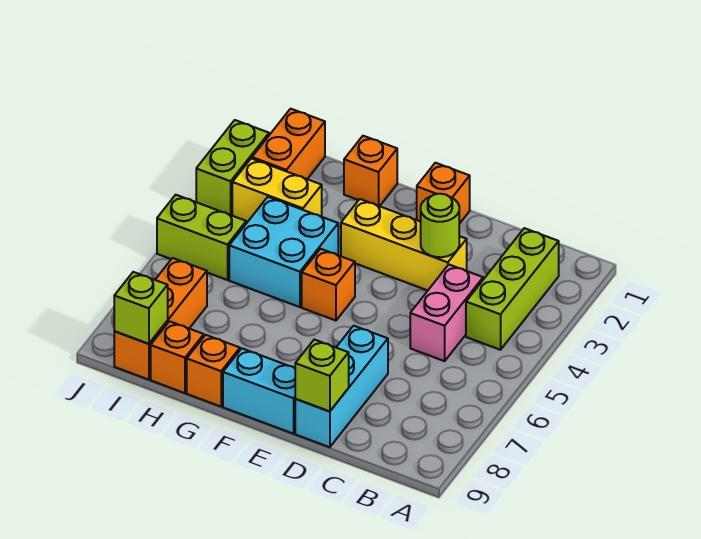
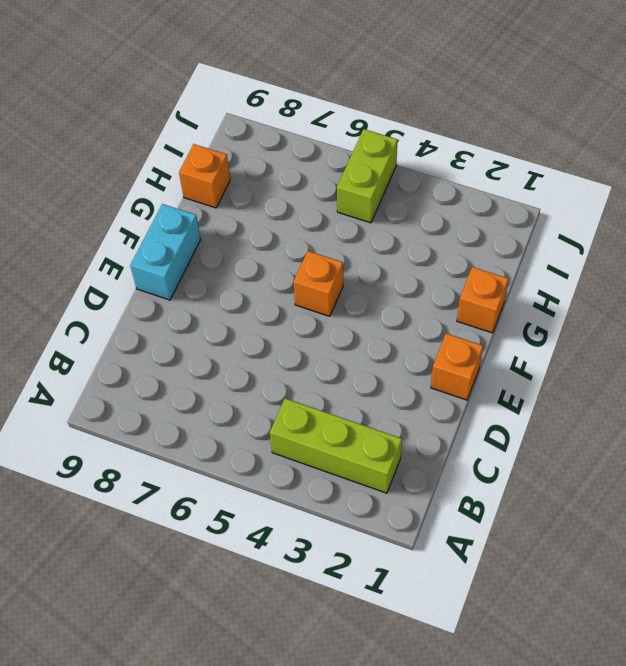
none -> pink 1x2 brick [410,265,483,361]
none -> yellow 1x3 brick [341,199,467,290]
none -> cyan 1x3 brick [295,326,388,447]

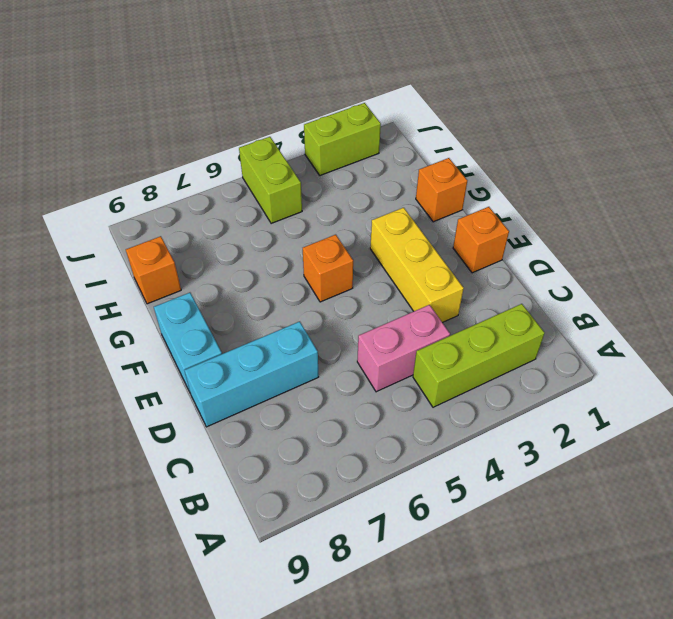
none -> cyan 2x2 brick [229,197,338,307]
none -> orange 1x1 brick [187,335,240,407]
none -> yellow 1x2 brick [232,158,322,223]

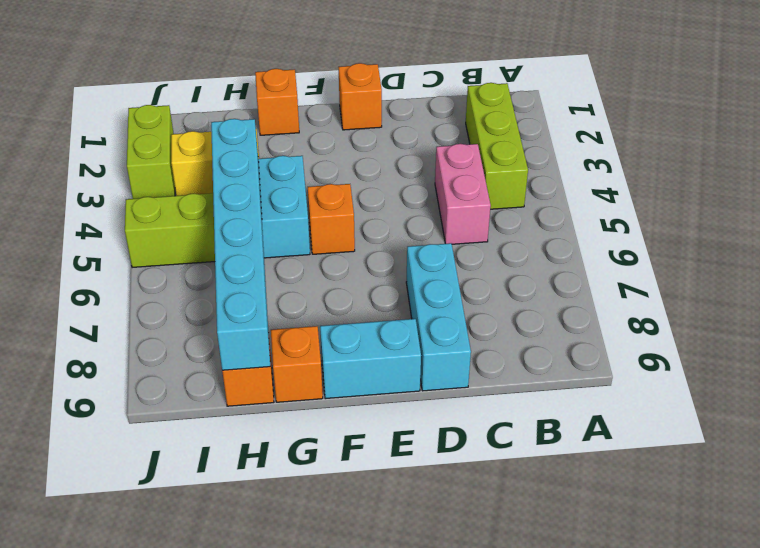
cyan 1x6 brick [211,119,270,370] -> none
none -> yellow 1x3 brick [341,199,467,290]
none -> orange 1x2 brick [252,109,325,179]
none -> orange 1x3 brick [114,258,207,380]

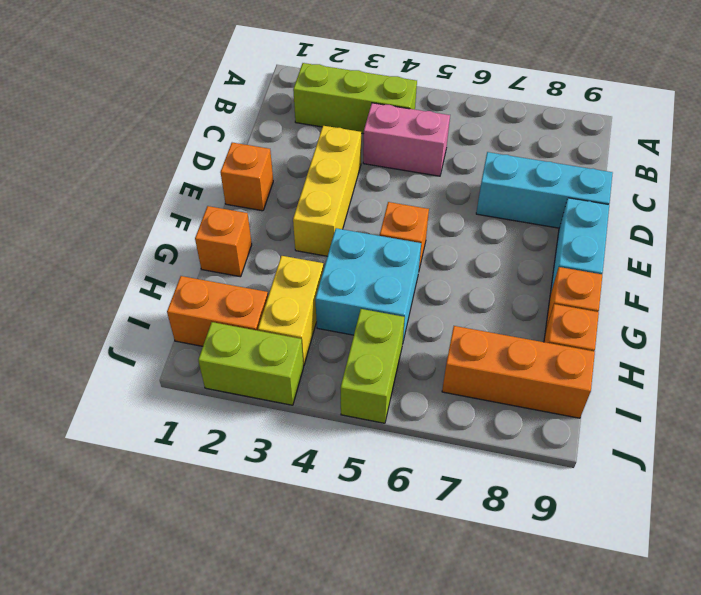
none -> lime 1x1 round brick [421,194,459,257]
none -> lime 1x1 brick [295,340,349,412]
none -> lime 1x1 brick [114,272,168,344]

